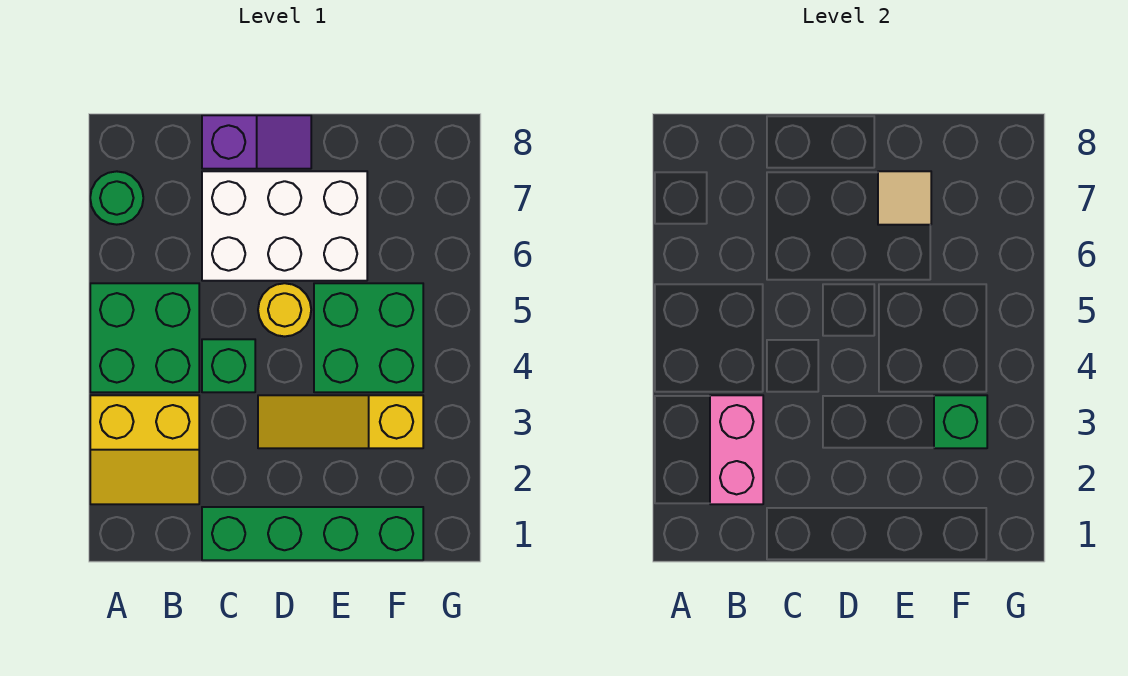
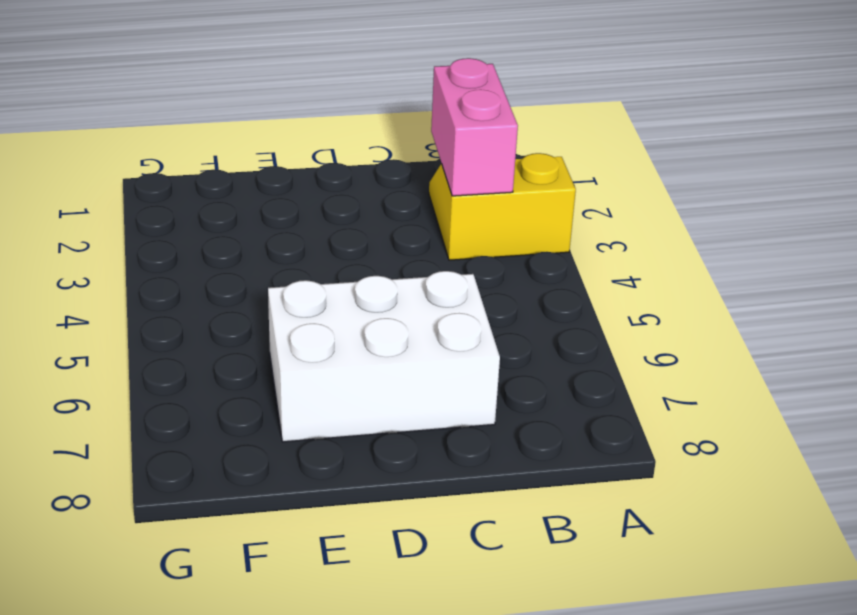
none -> green 2x2 brick [90,283,199,392]
none -> green 1x1 round brick [90,171,143,225]
none -> green 1x4 brick [202,507,423,560]

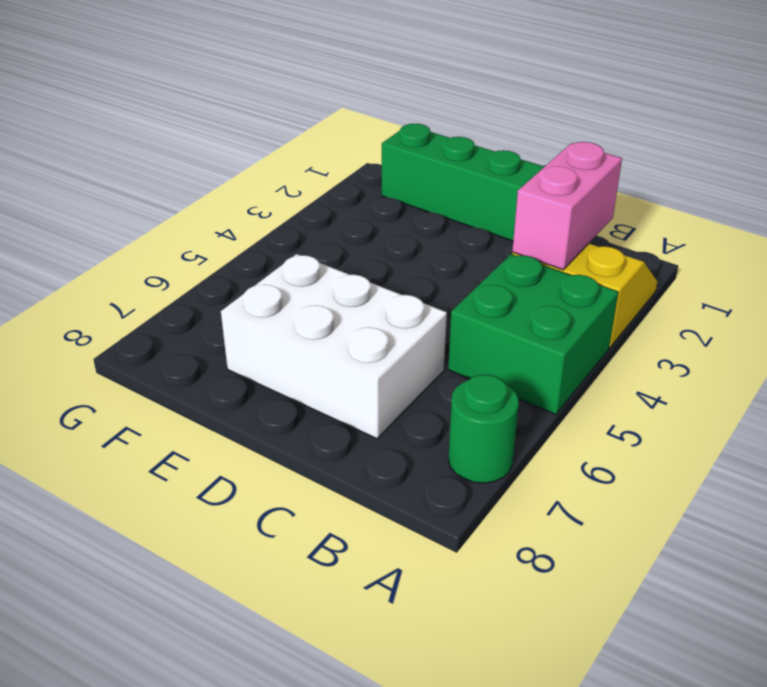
none -> green 1x1 brick [202,339,255,392]
none -> purple 1x2 slope [202,115,311,169]
none -> yellow 1x3 slope [258,395,423,448]

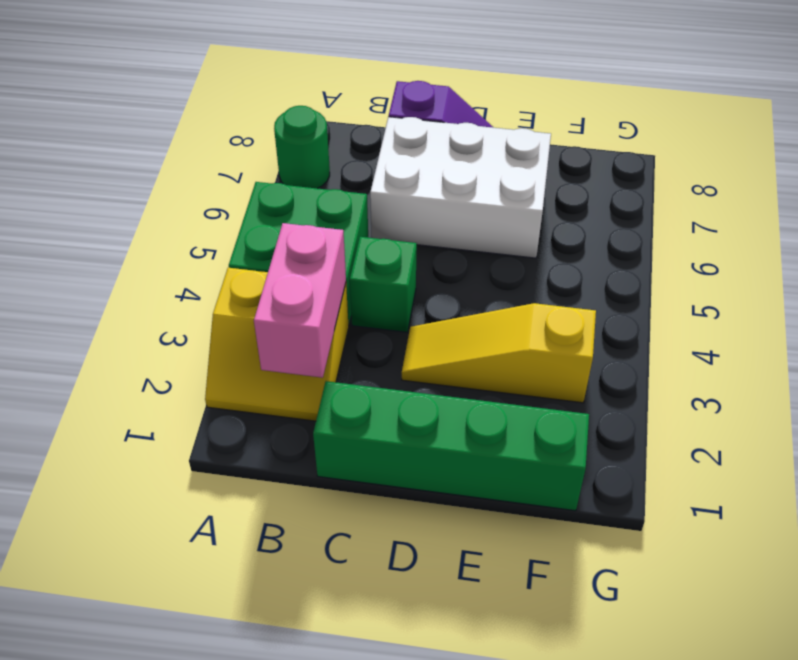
none -> yellow 1x1 round brick [258,283,311,337]
none -> green 2x2 brick [314,283,423,392]
none -> tan 1x1 tile [878,171,931,225]

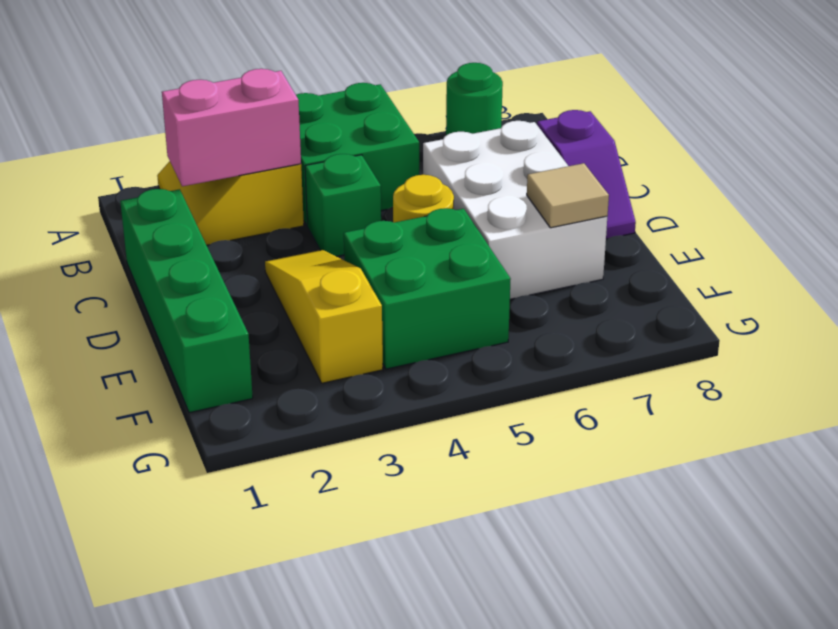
none -> green 1x1 brick [934,395,987,448]

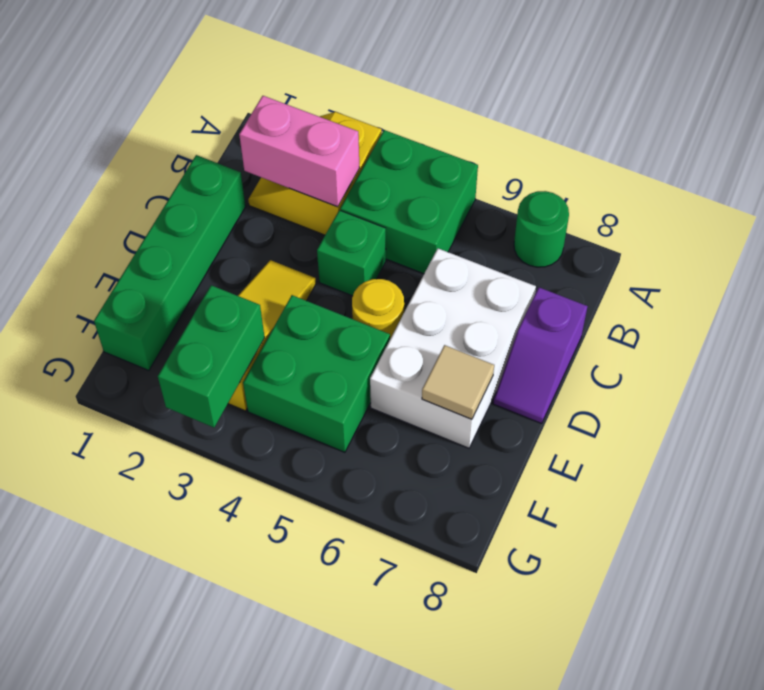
green 1x2 brick [158,285,265,427] -> green 1x1 brick [934,395,987,448]

